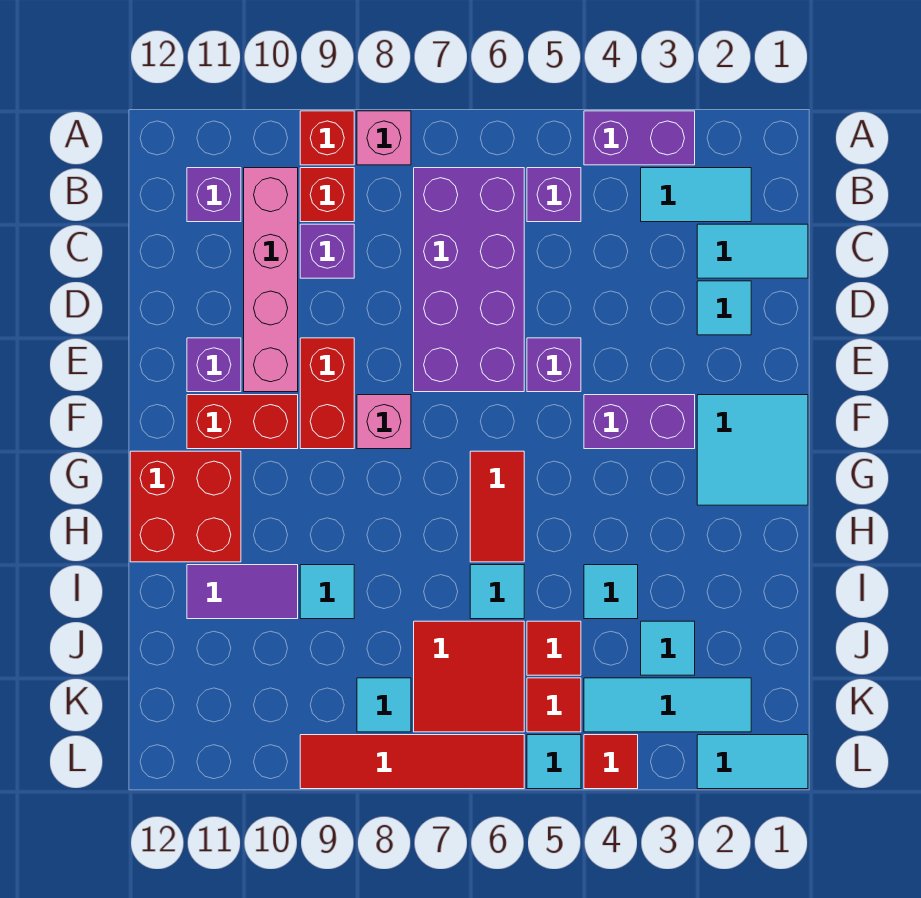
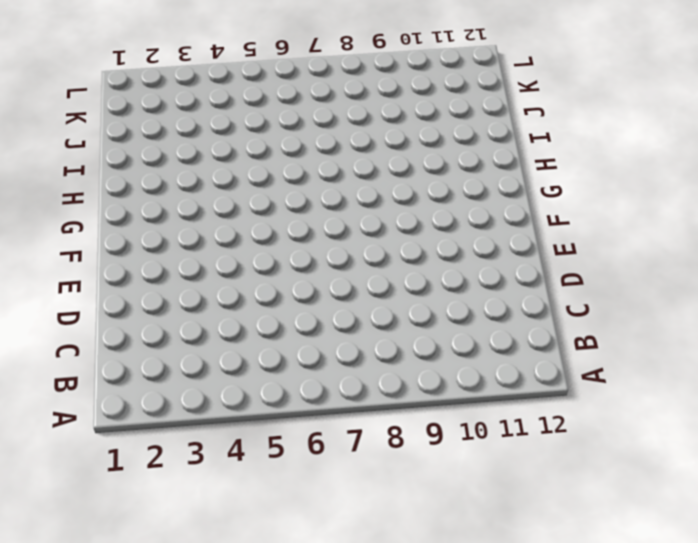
none -> purple 1x2 brick [584,111,695,165]
none -> pink 1x1 brick [357,111,411,165]
none -> red 1x1 brick [300,111,354,165]
none -> cyan 1x2 tile [641,168,751,222]

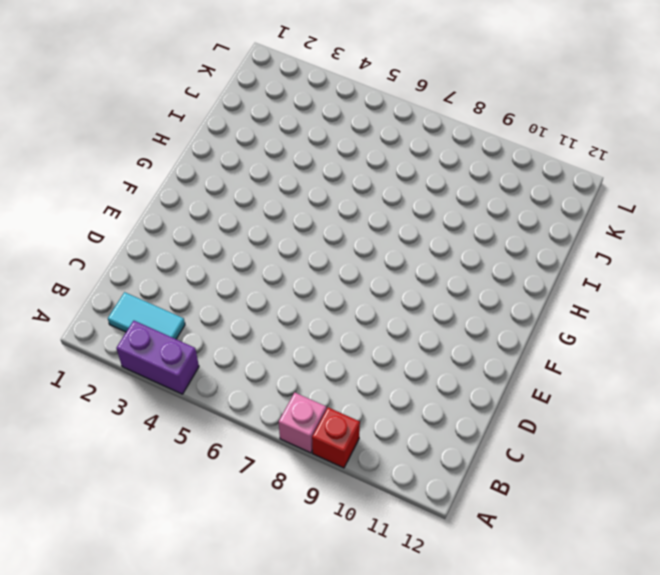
none -> purple 1x1 brick [527,168,581,222]
none -> purple 2x4 brick [414,168,524,392]
none -> red 1x1 brick [300,168,354,222]
none -> pink 1x4 brick [244,168,298,392]

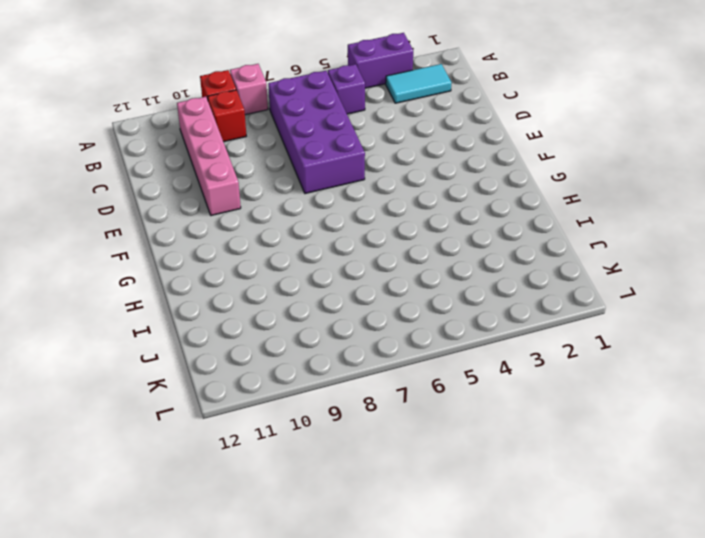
none -> purple 1x1 brick [187,168,241,222]
none -> cyan 1x2 tile [697,224,808,278]
none -> purple 1x1 brick [300,224,354,278]
none -> cyan 1x1 tile [697,281,751,335]

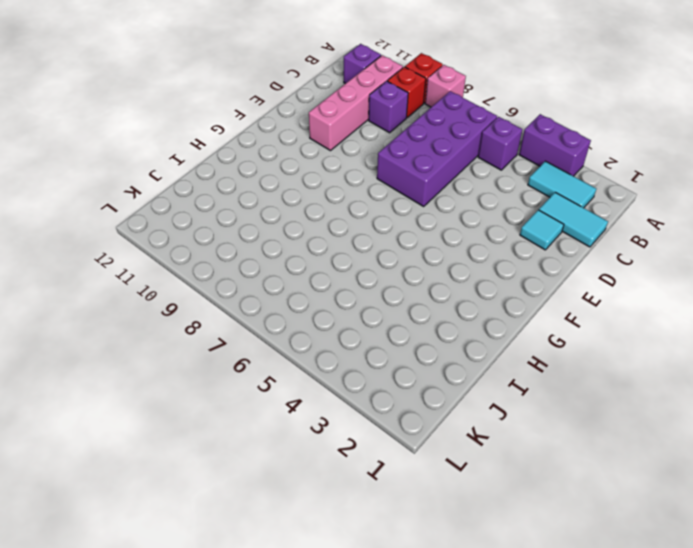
none -> purple 1x1 brick [527,338,581,392]
none -> red 1x2 brick [300,338,354,449]
none -> purple 1x1 brick [187,338,241,392]
none -> cyan 2x2 tile [697,395,808,505]

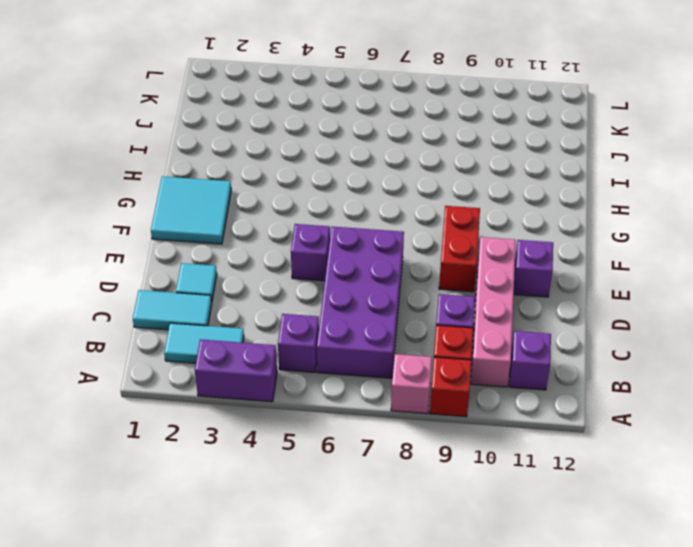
none -> purple 1x2 brick [584,395,695,449]
none -> pink 1x1 brick [357,395,411,449]
none -> red 1x2 brick [187,395,298,449]
none -> red 1x2 tile [470,451,524,562]

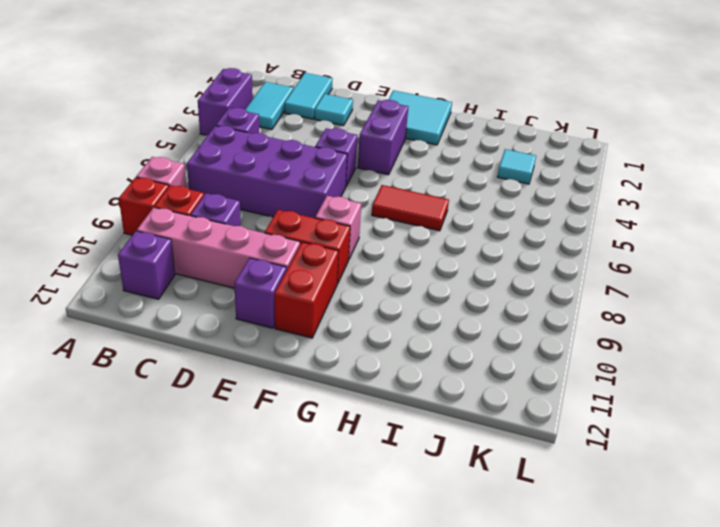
none -> red 2x2 brick [130,451,241,562]
none -> cyan 1x1 tile [584,565,638,619]
none -> cyan 1x1 tile [470,565,524,619]
none -> cyan 1x1 tile [300,565,354,619]

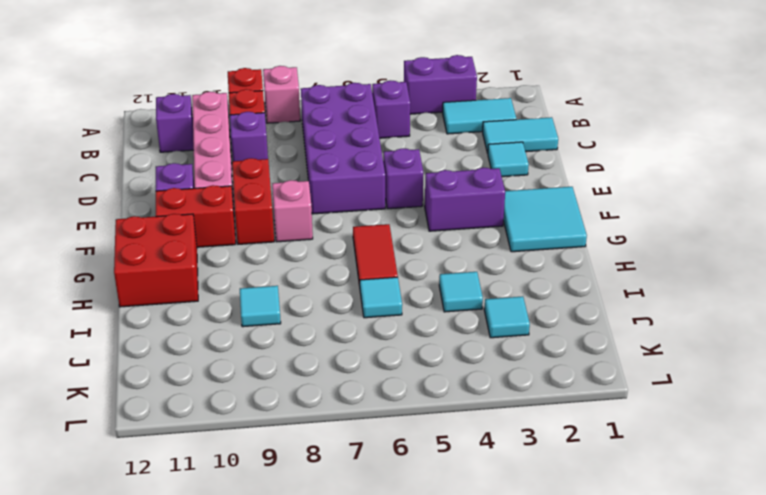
none -> purple 1x2 tile [187,565,298,619]
none -> red 1x1 tile [527,621,581,675]
none -> red 2x2 tile [414,621,524,732]
none -> cyan 1x3 tile [584,678,751,732]

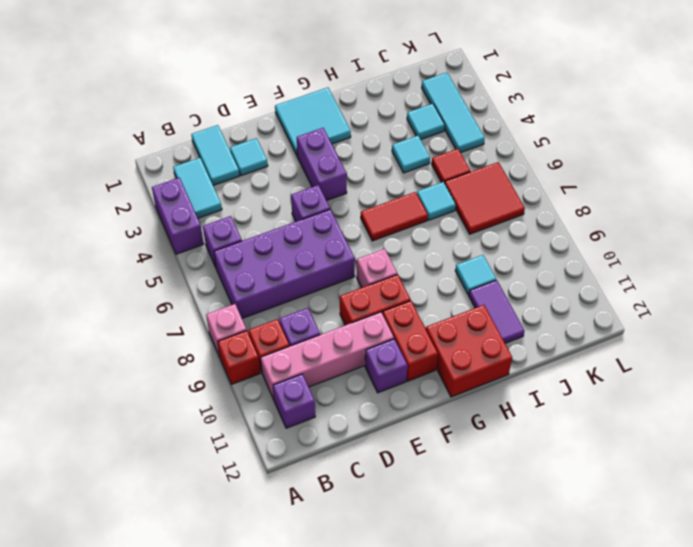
none -> red 1x1 tile [527,678,581,732]
none -> cyan 1x1 tile [357,678,411,732]
none -> cyan 1x2 tile [697,735,808,789]
none -> red 1x1 tile [584,735,638,789]

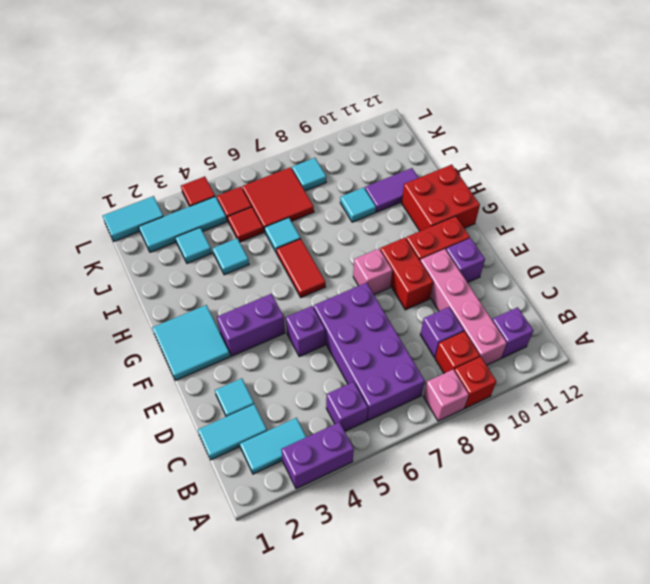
none -> cyan 1x1 tile [527,735,581,789]
none -> red 1x4 tile [300,735,524,789]

